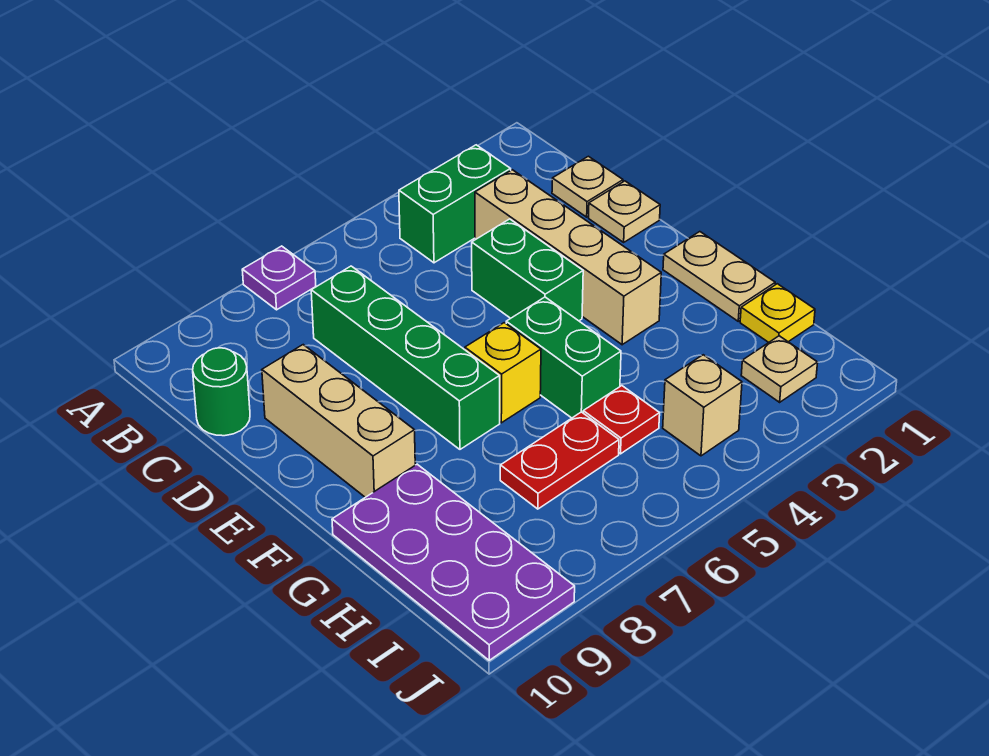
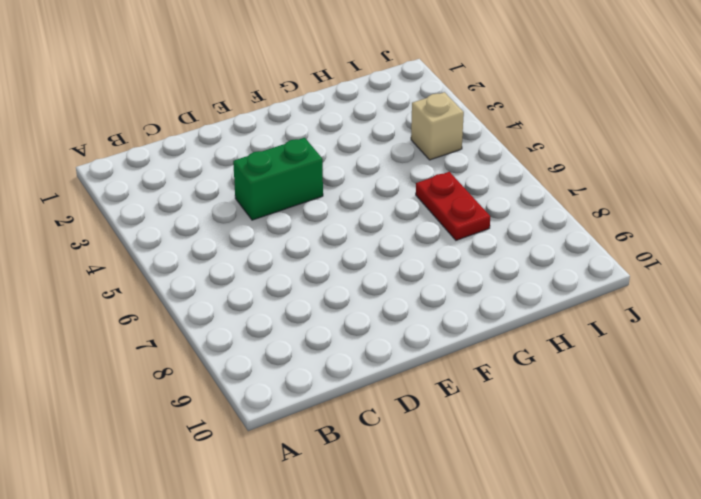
none -> purple 1x1 plate [242,246,316,310]
none -> green 1x2 brick [399,145,511,263]
none -> tan 1x1 plate [552,156,623,217]

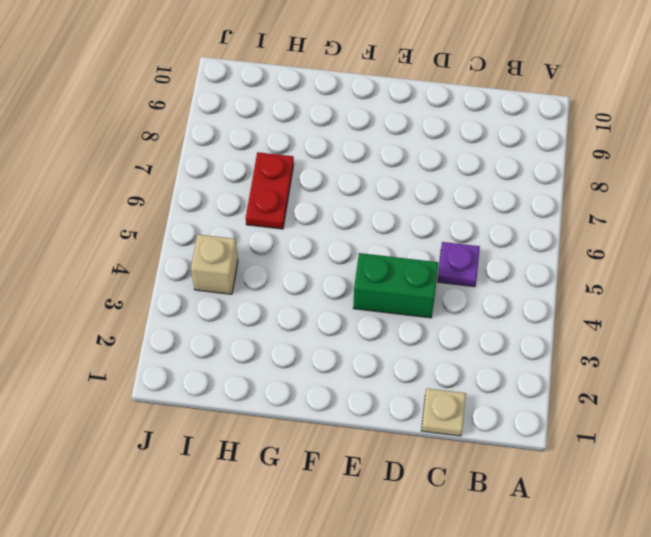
purple 1x1 plate [437,242,480,287] -> purple 1x1 plate moved to [242,246,316,310]
none -> green 1x2 brick [399,145,511,263]
none -> tan 1x4 brick [475,170,661,345]
none -> green 1x4 brick [311,266,500,449]

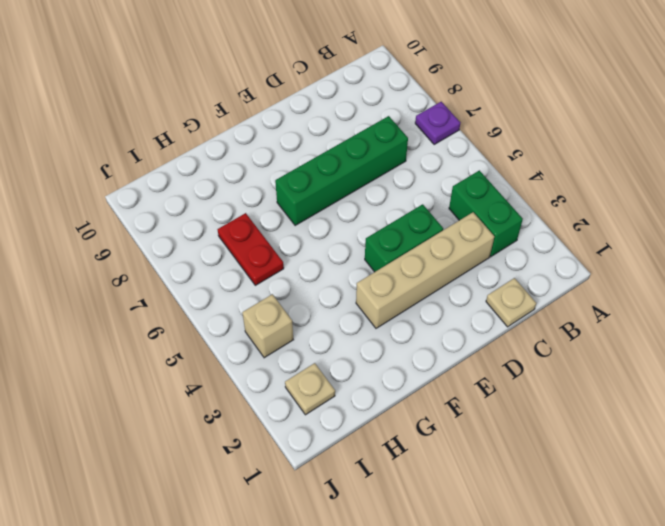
none -> green 1x1 round brick [193,348,250,436]
none -> tan 1x1 plate [589,181,660,242]
none -> tan 1x3 brick [262,345,415,497]

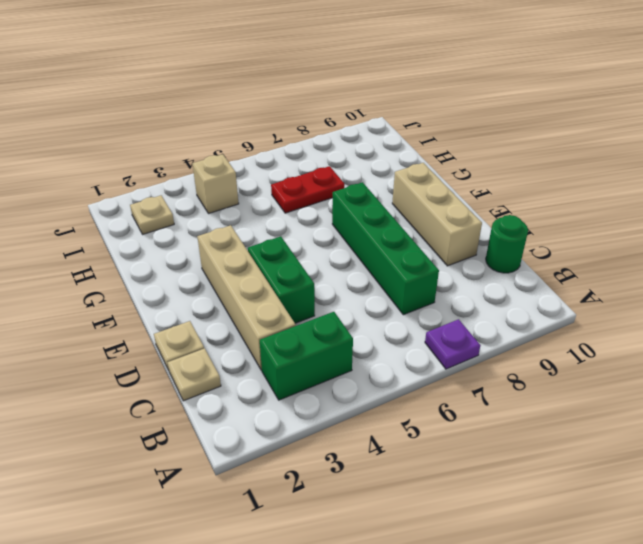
none -> tan 1x2 plate [663,232,775,321]
none -> green 1x2 brick [506,297,621,418]
none -> yellow 1x1 brick [465,323,541,423]

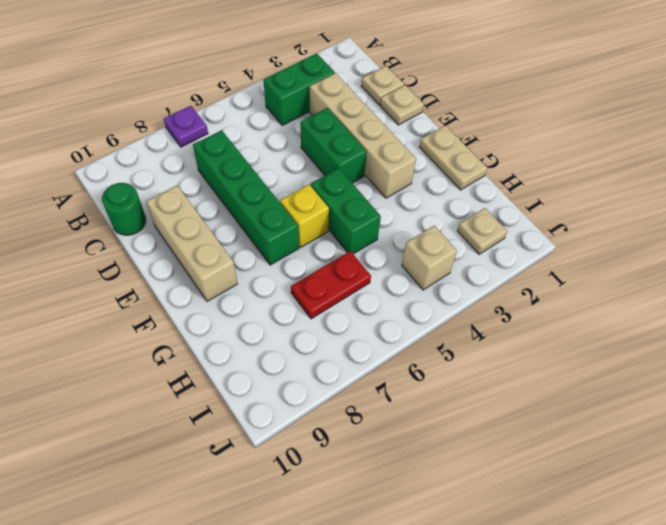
none -> purple 2x4 plate [332,464,575,660]
none -> yellow 1x1 plate [740,284,815,343]
none -> red 1x1 plate [583,386,660,454]

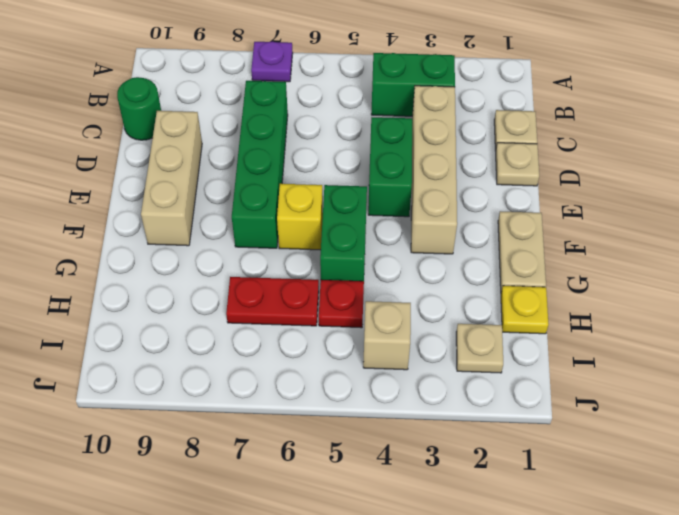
none -> purple 2x4 plate [332,464,575,660]

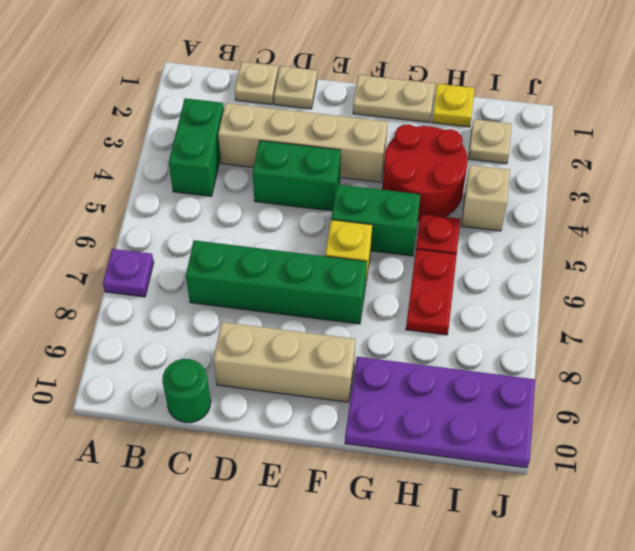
red 2x2 round brick [383,124,468,221] -> none

